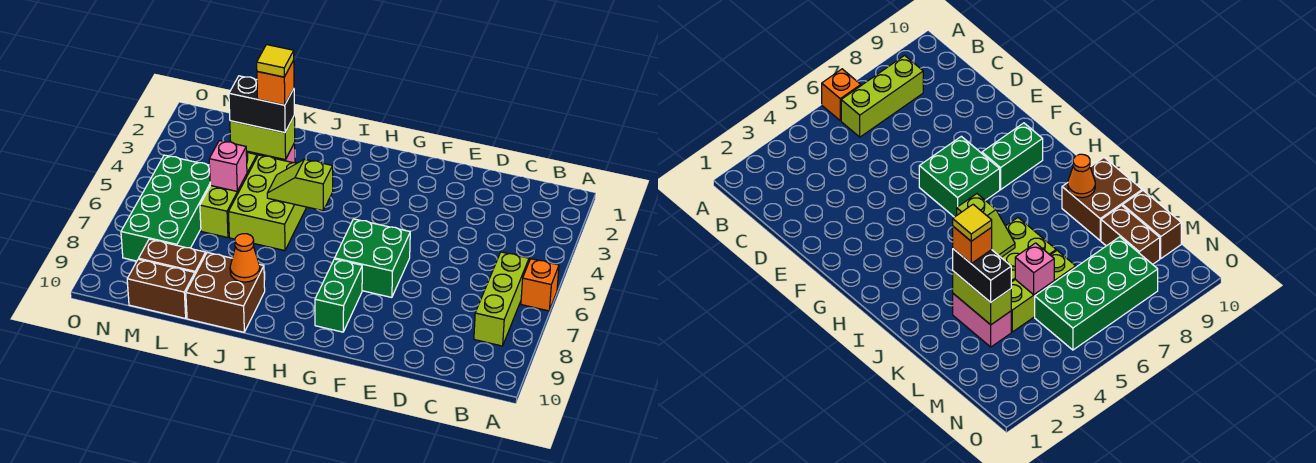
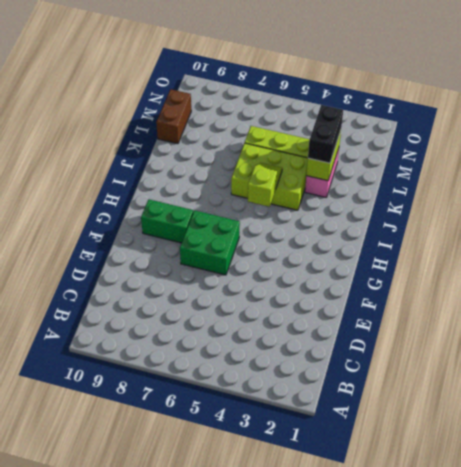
none -> orange 1x1 brick [521,259,559,311]
none -> lime 1x3 brick [474,252,529,346]
none -> brown 2x2 brick [186,252,265,332]

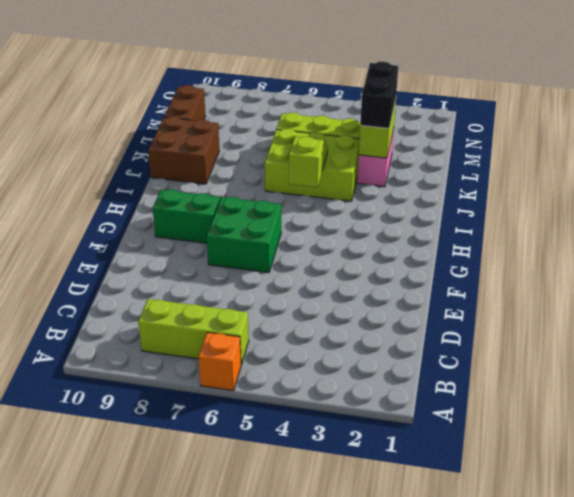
none -> brown 1x2 brick [139,239,206,274]
none -> green 2x4 brick [121,155,210,261]
none -> orange 1x1 cone [230,234,260,282]

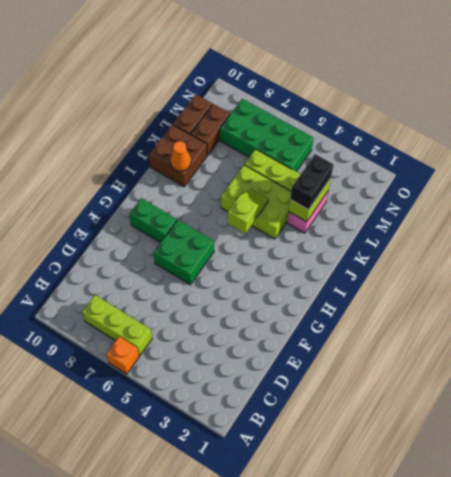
none -> pink 1x1 brick [209,141,247,191]
none -> orange 1x1 brick [257,60,294,105]
none -> yellow 1x1 tile [257,45,294,77]

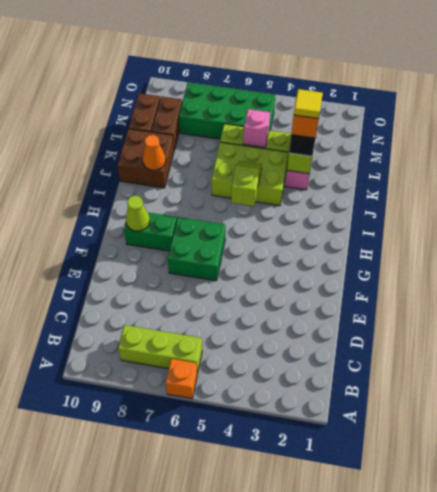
lime 1x1 cone [126,196,150,231] -> none

